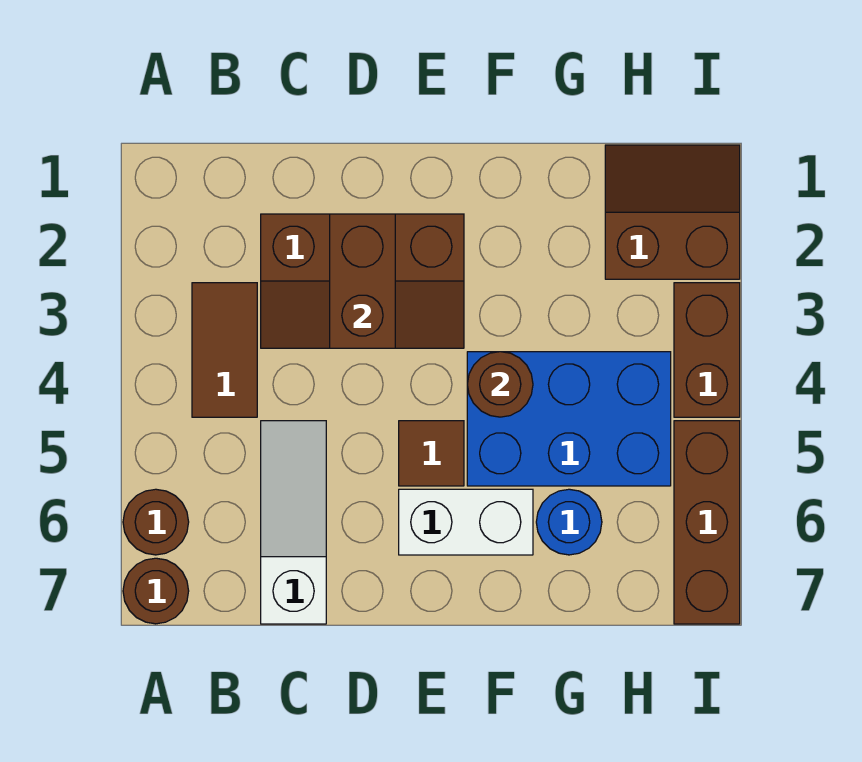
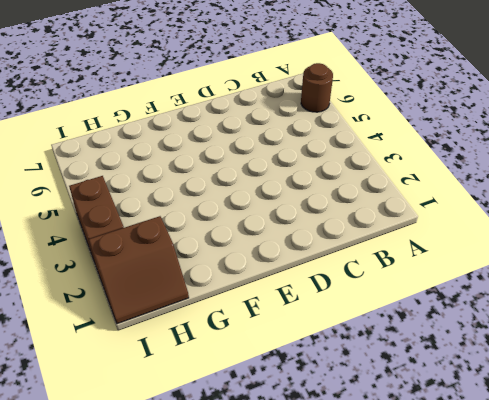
none -> brown 1x1 round brick [123,558,189,624]
none -> brown 1x2 tile [192,283,257,417]
none -> brown 2x3 slope [261,214,464,348]

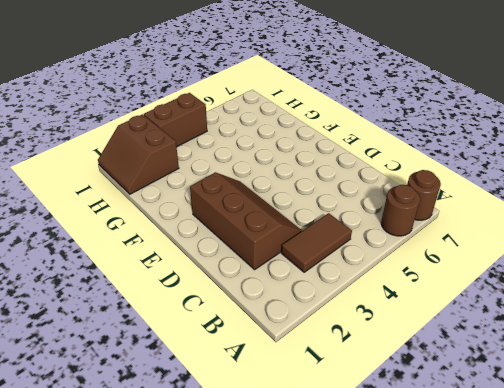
none -> white 1x3 slope [261,421,326,624]
none -> brown 1x1 tile [399,421,464,486]
none -> white 1x2 brick [399,489,533,555]

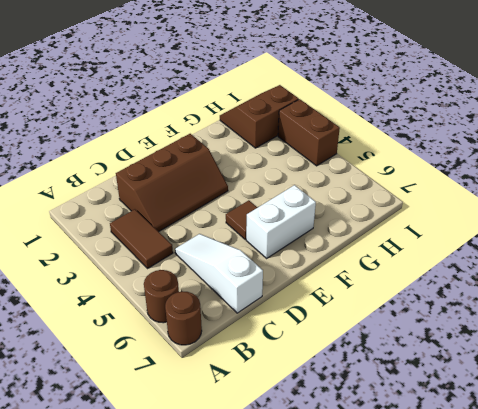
none -> blue 2x3 brick [467,352,671,486]
none -> blue 1x1 round brick [536,489,602,555]
none -> brown 1x3 brick [674,421,740,624]

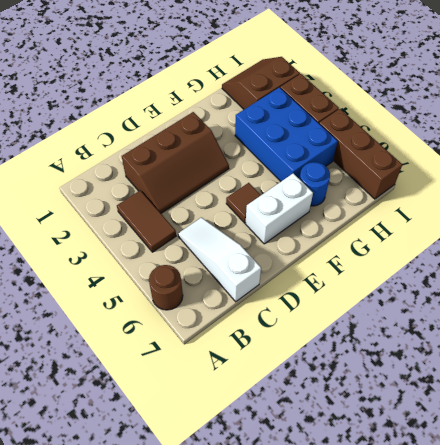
blue 2x3 brick [235,87,338,181] -> blue 2x3 brick turned to [467,352,671,486]
none -> brown 1x1 round brick [123,558,189,624]
none -> brown 1x2 brick [330,214,395,348]
none -> brown 1x1 round brick [467,352,533,417]

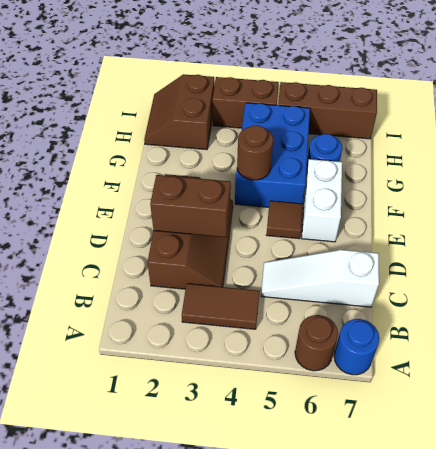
blue 1x1 round brick [334,319,379,375] -> brown 1x1 round brick [123,558,189,624]

